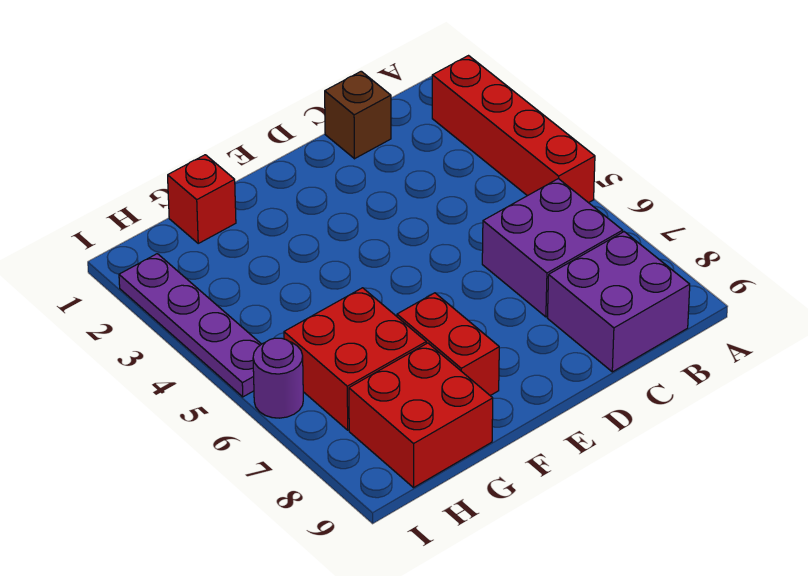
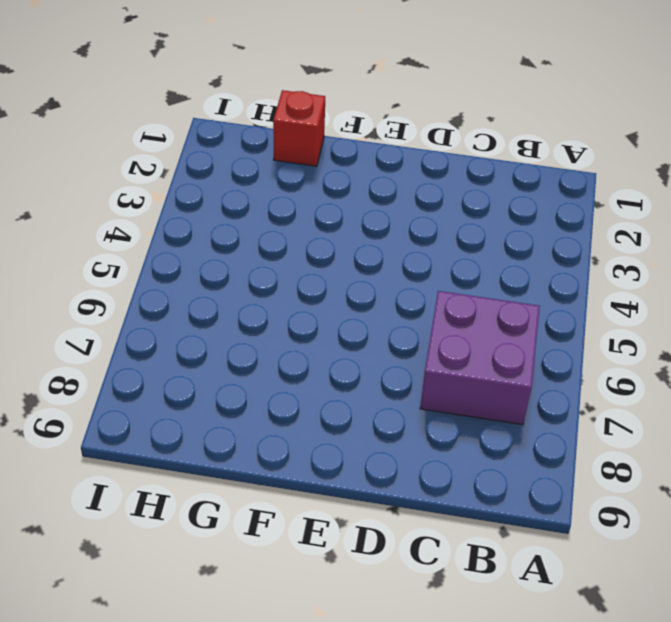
none -> red 1x4 brick [432,56,595,203]
none -> purple 2x2 brick [547,232,690,372]

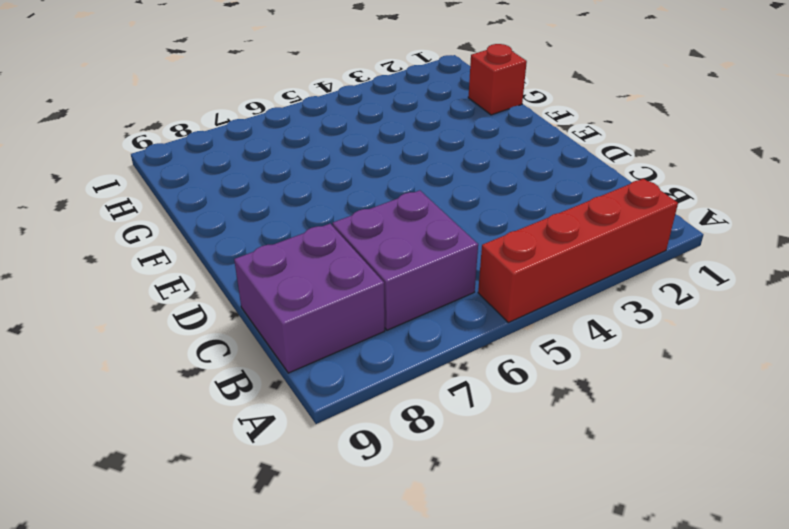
none -> brown 1x1 brick [325,71,391,159]
none -> red 1x2 brick [397,293,499,396]

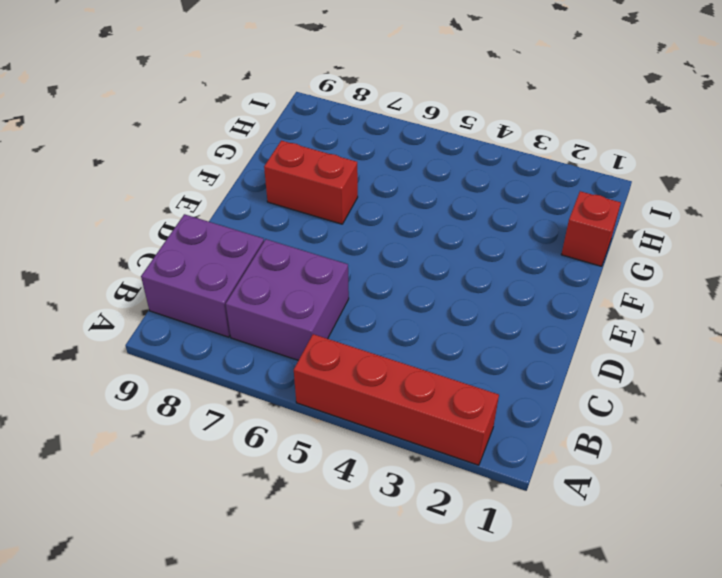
none -> brown 1x1 brick [325,71,391,159]
none -> red 2x2 brick [284,288,426,430]

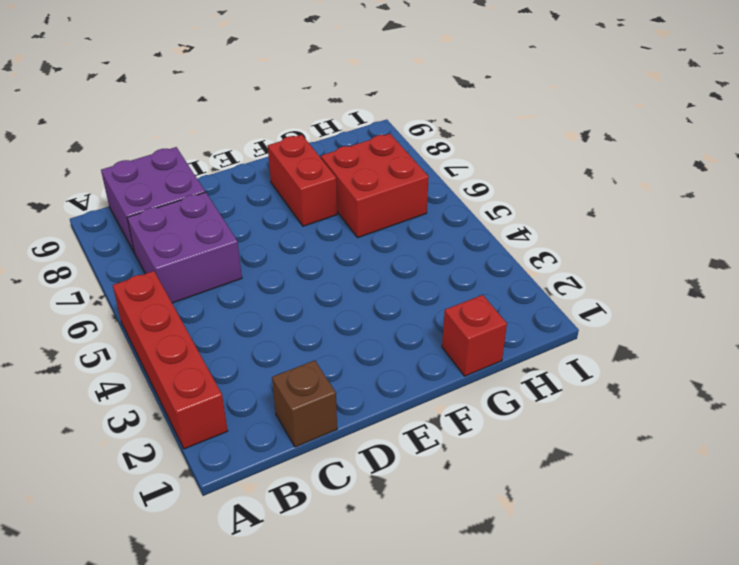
none -> red 2x2 brick [349,343,493,488]
none -> purple 1x4 plate [119,254,261,397]

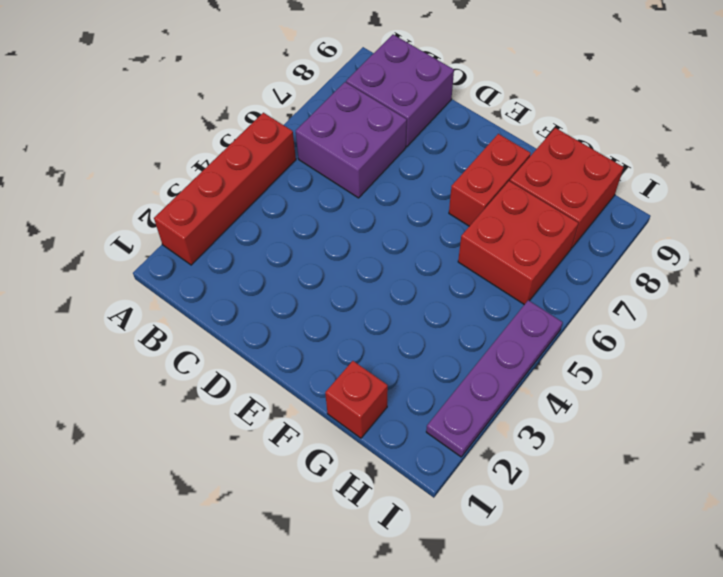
none -> brown 1x1 brick [325,71,391,159]
none -> purple 1x1 round brick [253,338,303,418]

